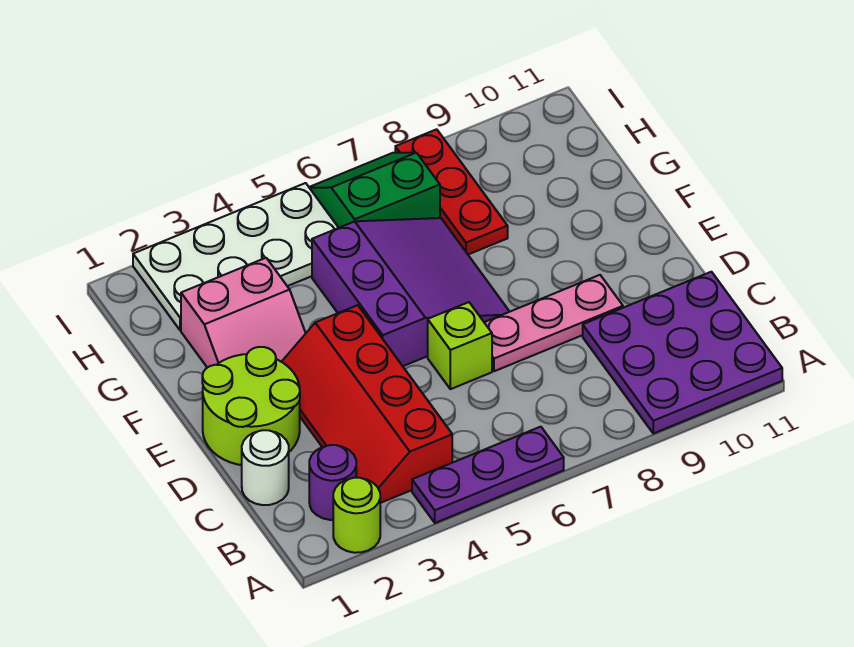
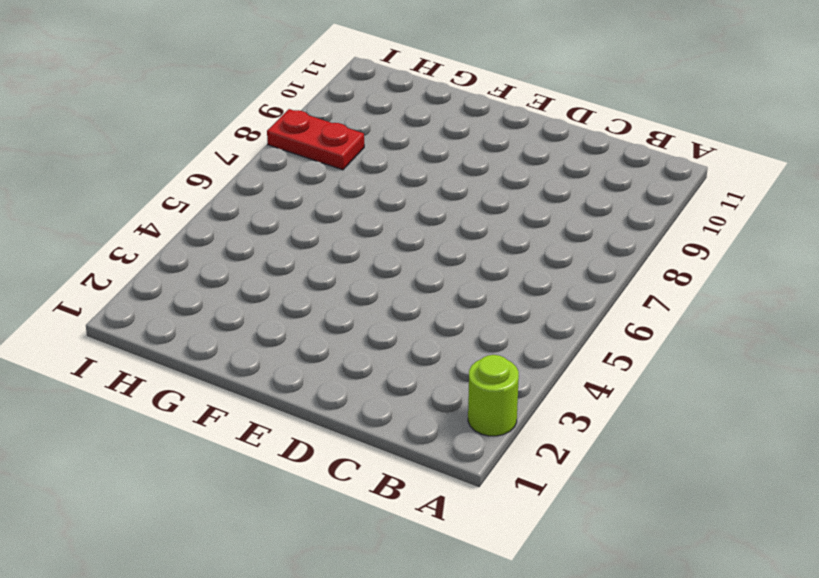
red 1x2 plate [267,109,364,170] -> red 1x3 plate [395,129,508,254]
none -> purple 1x3 plate [412,427,564,523]
none -> purple 3x3 plate [583,272,782,433]
none -> purple 1x1 round brick [309,445,356,520]

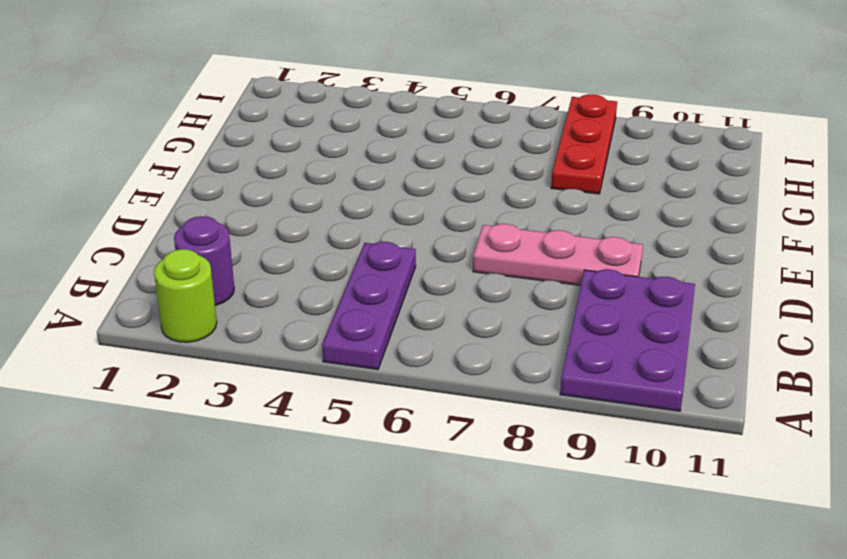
purple 1x3 plate [322,242,416,369] -> purple 1x3 plate turned to [412,427,564,523]
purple 2x3 plate [560,269,695,411] -> purple 3x3 plate [583,272,782,433]
none -> red 2x4 slope [282,305,452,503]
none -> white 1x1 round brick [242,430,289,505]
none -> lime 2x2 round brick [202,347,300,465]

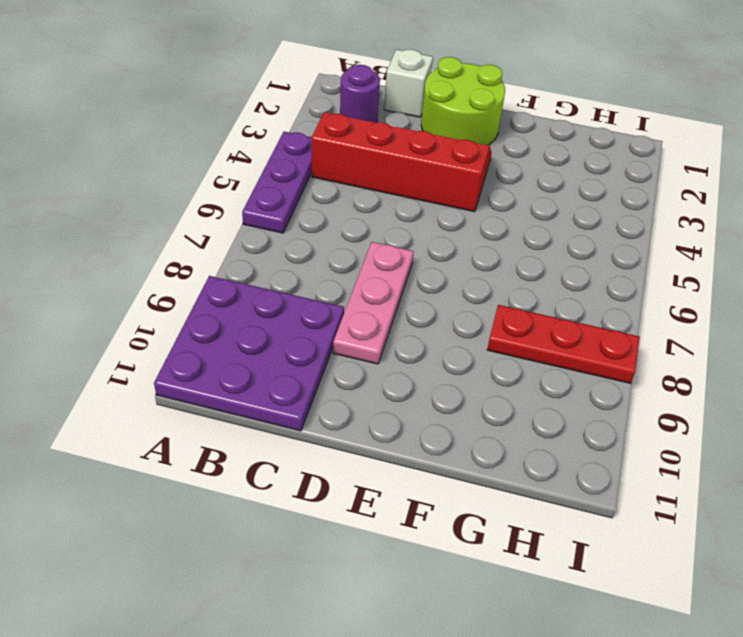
white 1x1 brick [384,50,433,117] -> white 1x1 round brick [242,430,289,505]
none -> lime 1x1 round brick [333,478,380,553]
none -> lime 1x1 brick [428,302,492,389]
none -> purple 3x3 slope [312,218,510,366]

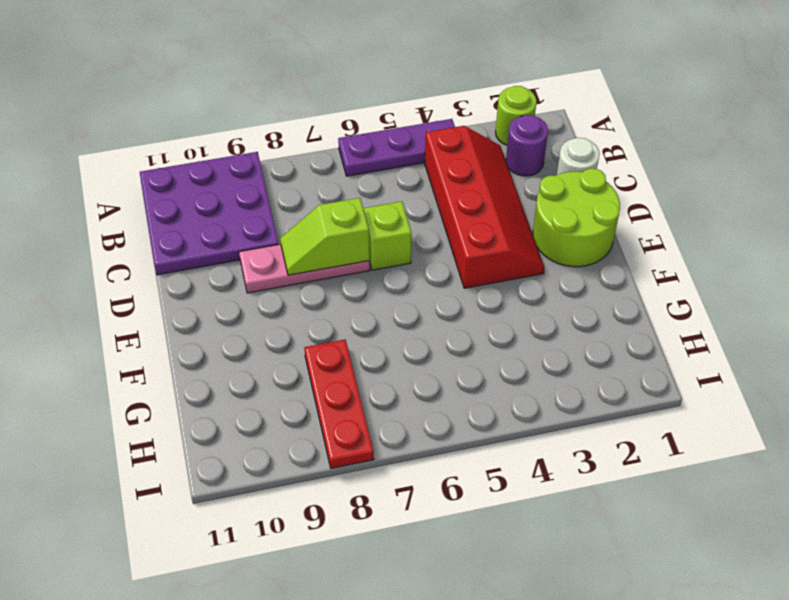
lime 1x2 slope [280,198,370,275] -> none
none -> purple 3x3 slope [312,218,510,366]
none -> pink 2x2 slope [181,258,306,368]
none -> white 2x4 plate [133,183,338,330]

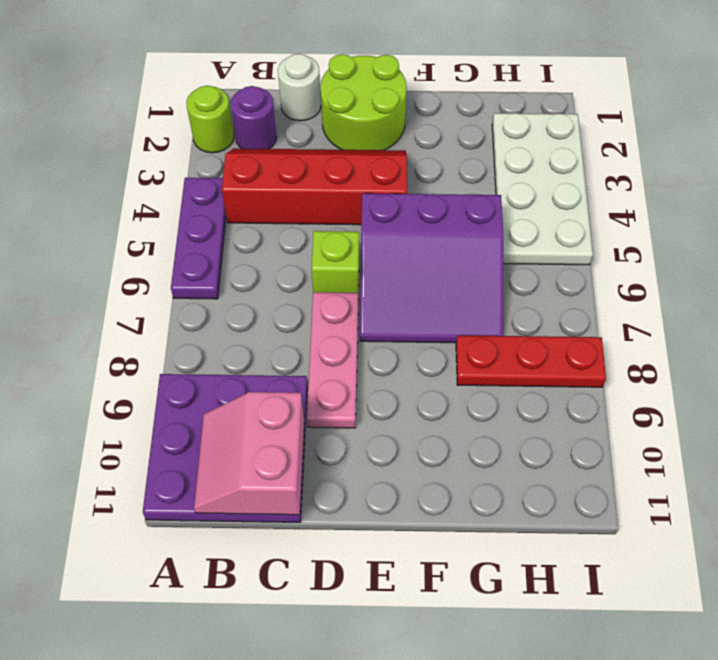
pink 2x2 slope [194,392,304,515] -> pink 2x2 slope moved to [181,258,306,368]
none -> green 2x2 slope [309,153,440,228]

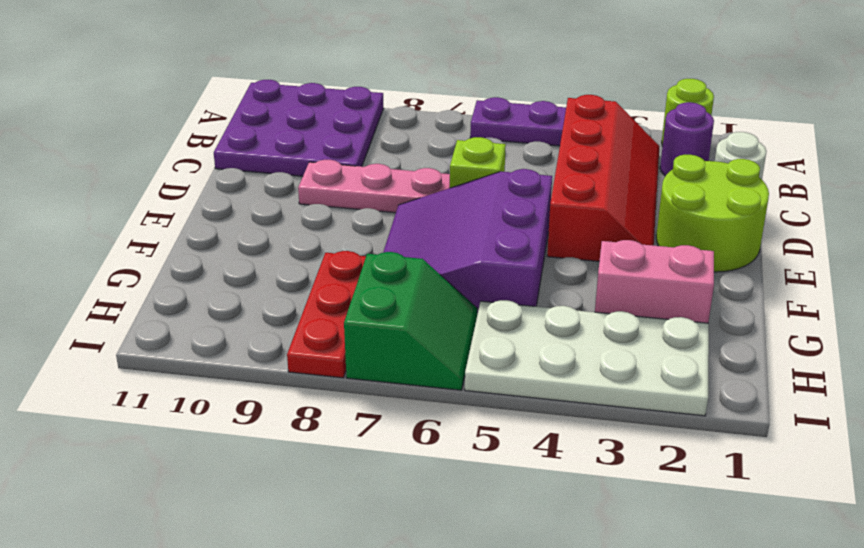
green 2x2 slope [344,252,477,390] -> green 2x2 slope turned to [309,153,440,228]

